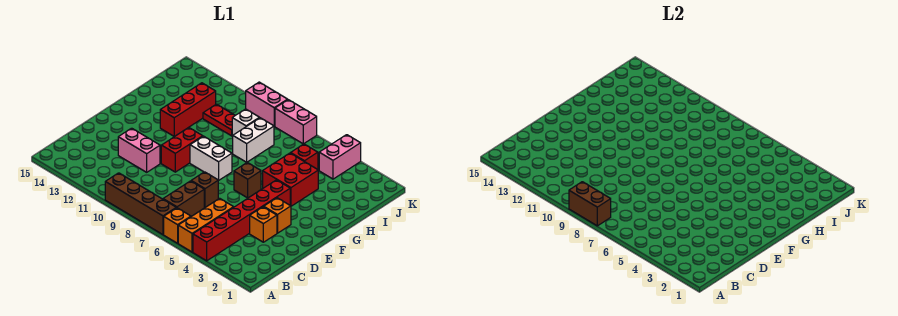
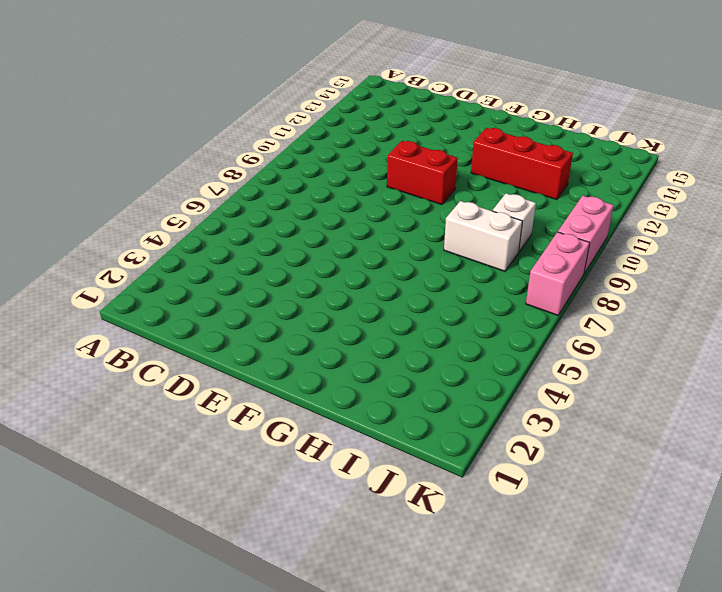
none -> red 1x6 brick [193,180,290,261]
none -> orange 1x3 brick [178,198,234,252]
none -> orange 1x1 brick [164,208,191,243]

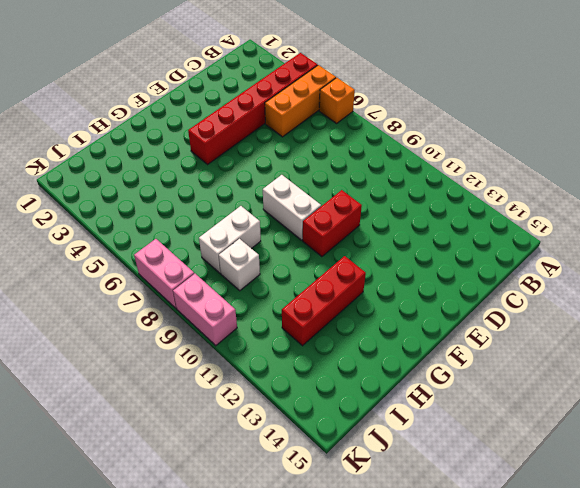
none -> brown 1x4 brick [105,173,176,235]
none -> brown 1x2 brick [163,181,204,216]
none -> orange 1x1 brick [250,207,277,242]

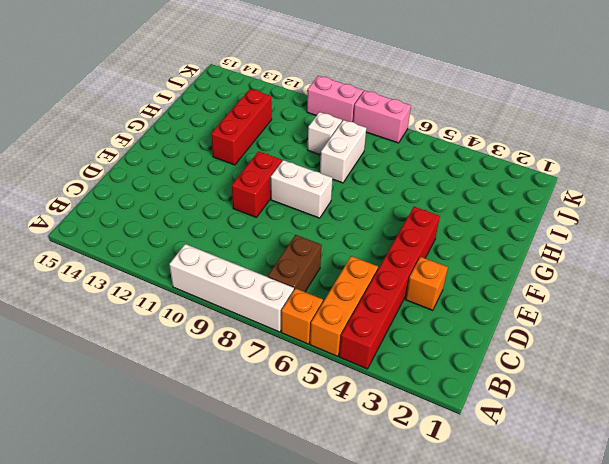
white 1x4 brick [169,244,294,332] -> brown 1x4 brick [105,173,176,235]
none -> brown 1x1 brick [192,172,218,207]
none -> pink 1x2 brick [118,128,160,172]
none -> orange 1x1 brick [264,198,291,233]

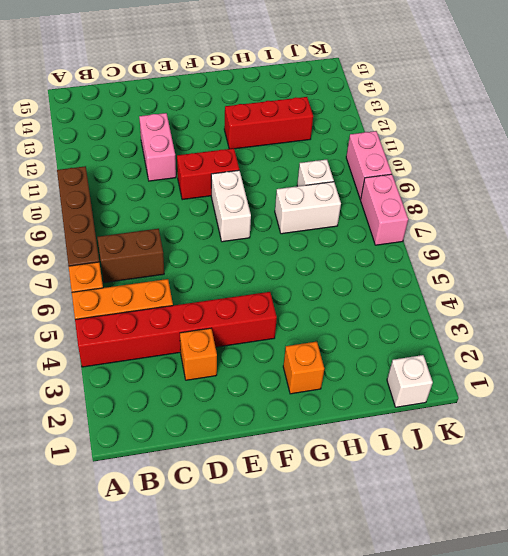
orange 1x1 brick [283,342,324,394] -> orange 1x1 brick moved to [264,198,291,233]
white 1x1 brick [387,355,433,407] -> none
none -> brown 1x1 brick [192,172,218,207]
none -> brown 1x1 brick [234,163,261,198]
none -> red 2x2 brick [263,153,318,206]

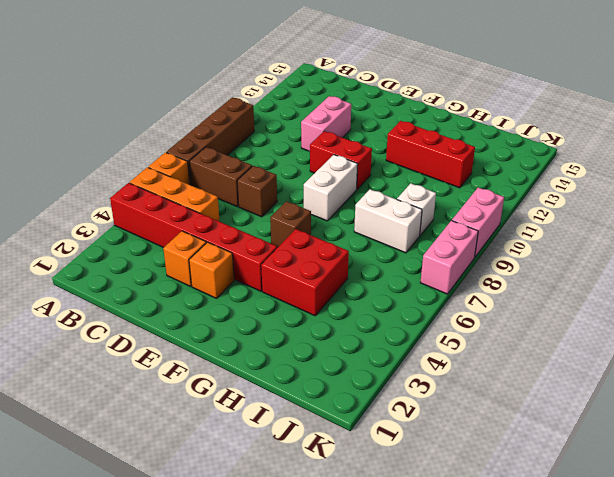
none -> red 1x1 brick [291,144,318,169]
none -> red 1x2 plate [203,104,235,136]
none -> pink 1x2 brick [319,135,361,179]

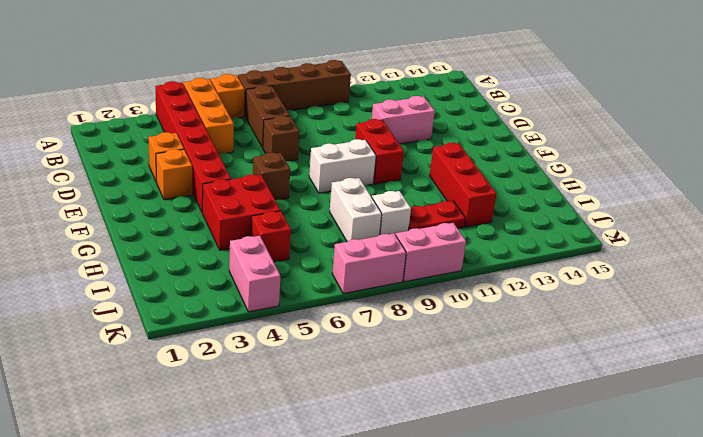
none -> brown 1x2 brick [569,182,611,226]

